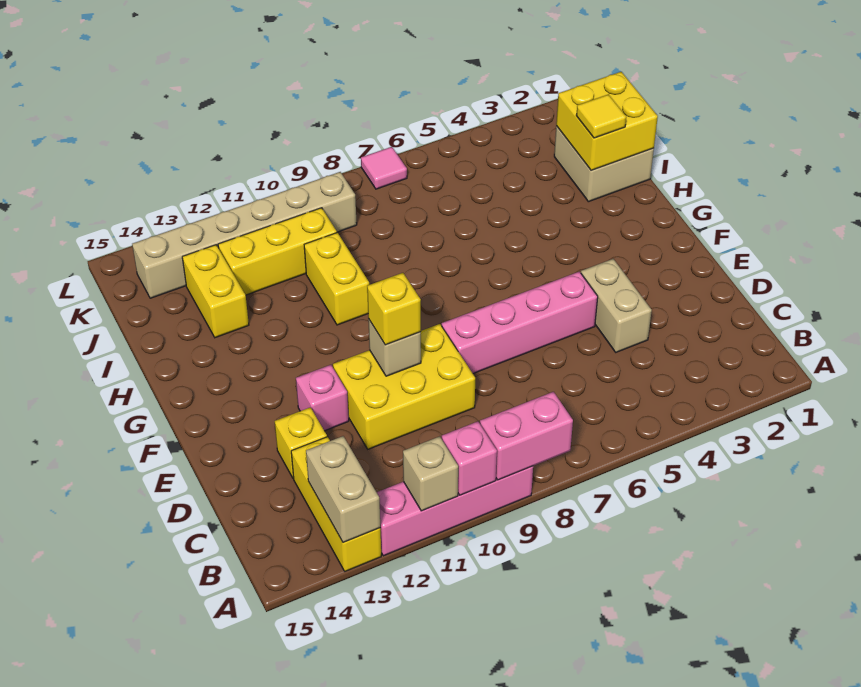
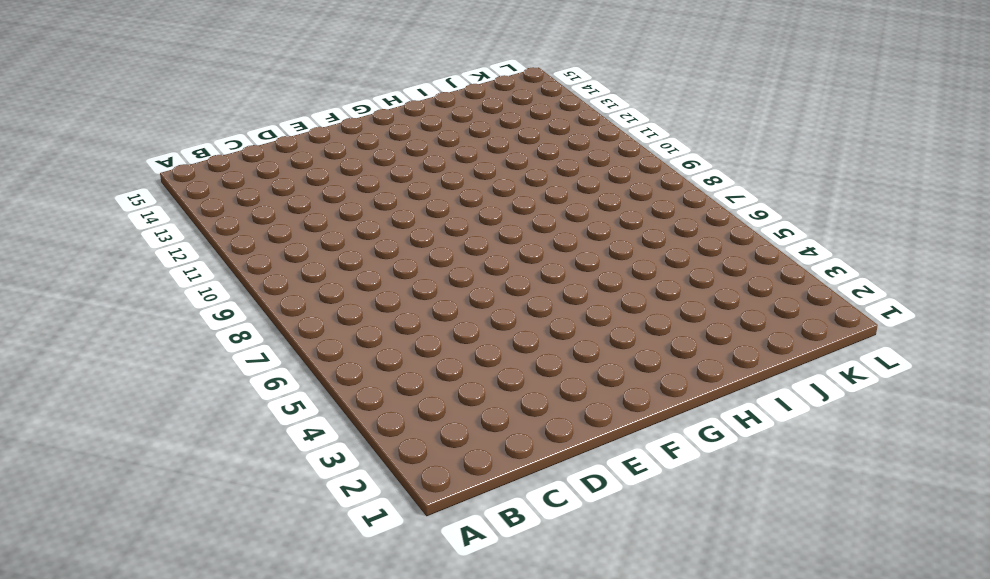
none -> pink 1x4 brick [377,466,533,556]
none -> yellow 1x3 brick [291,437,381,571]
none -> tan 1x2 brick [581,259,652,352]

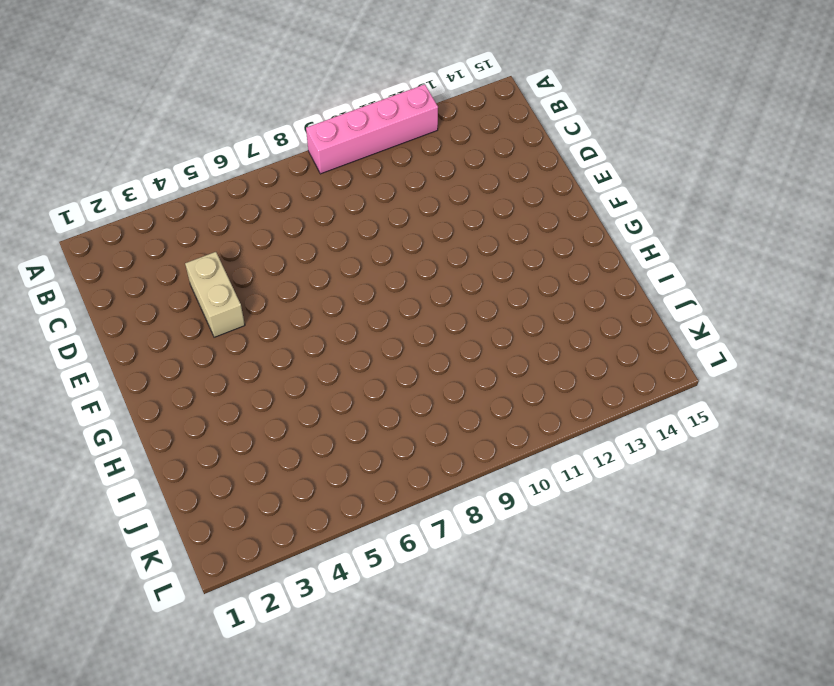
none -> yellow 1x3 brick [291,437,381,571]
none -> yellow 2x3 brick [333,324,475,449]
none -> yellow 1x1 brick [275,407,327,479]

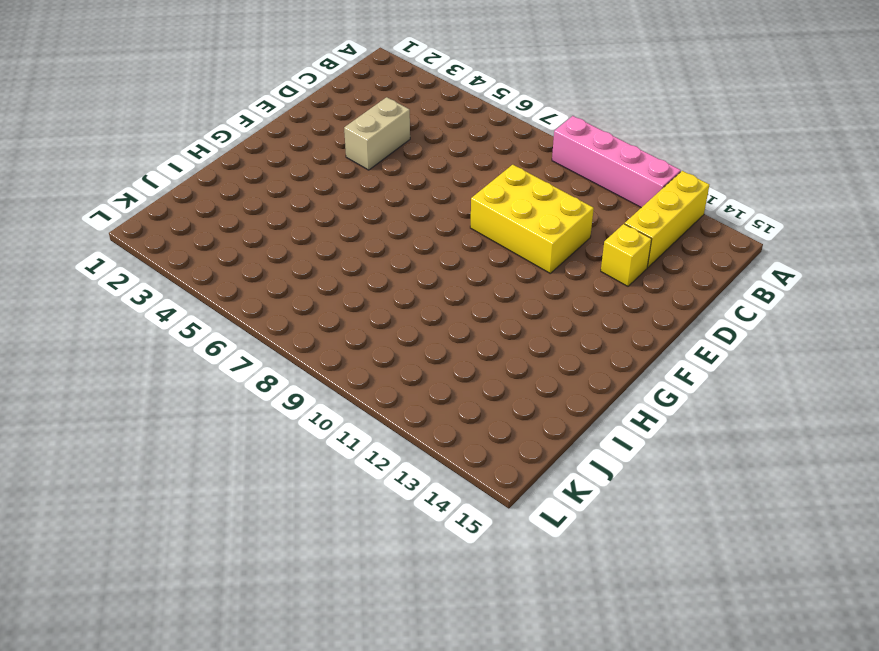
none -> pink 1x4 brick [442,272,598,373]
none -> pink 1x1 brick [296,365,349,431]
none -> yellow 1x2 brick [304,233,369,325]

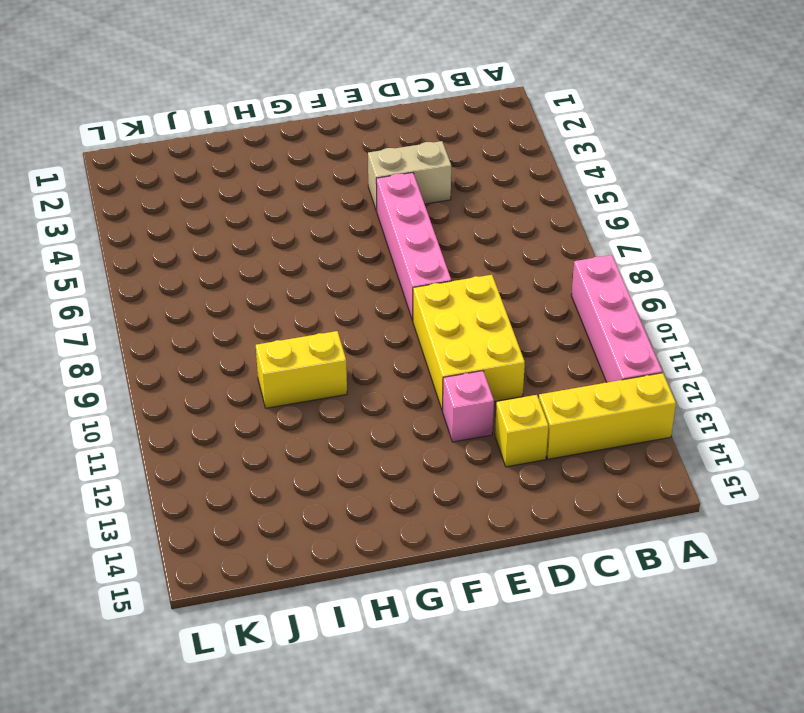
none -> tan 2x2 brick [554,126,654,202]
none -> yellow 1x2 brick [182,245,249,338]
none -> yellow 1x3 brick [218,208,337,295]

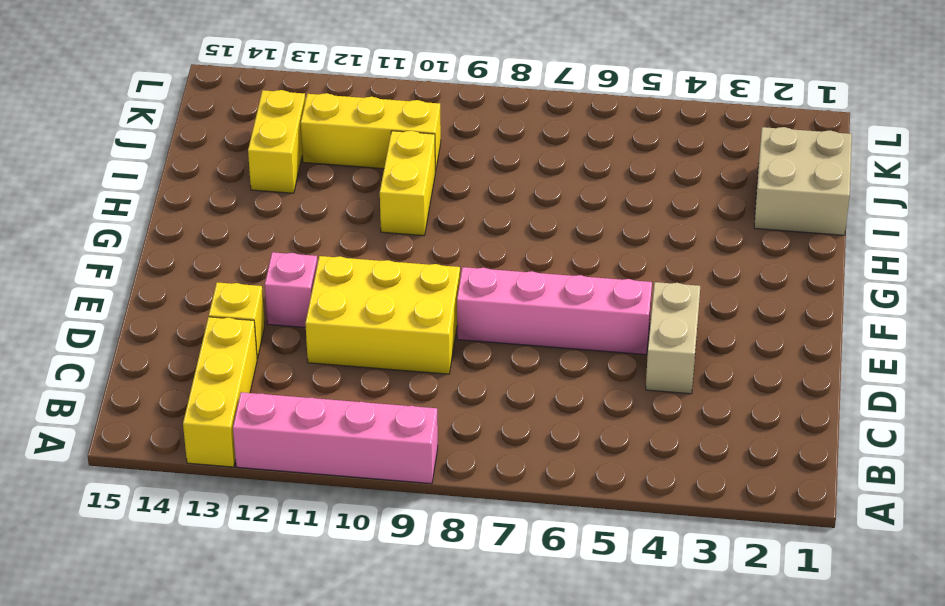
none -> tan 1x6 brick [132,172,357,298]
none -> pink 1x1 tile [361,147,407,189]
none -> pink 1x2 brick [480,392,573,480]

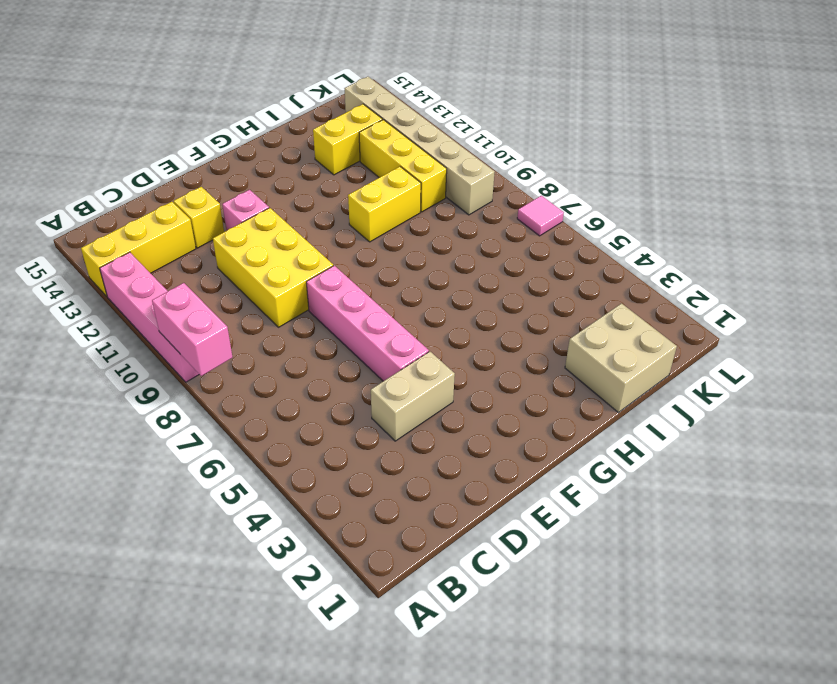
none -> pink 1x1 brick [442,421,497,495]
none -> tan 1x1 brick [403,436,458,511]
none -> tan 1x2 brick [306,436,380,543]

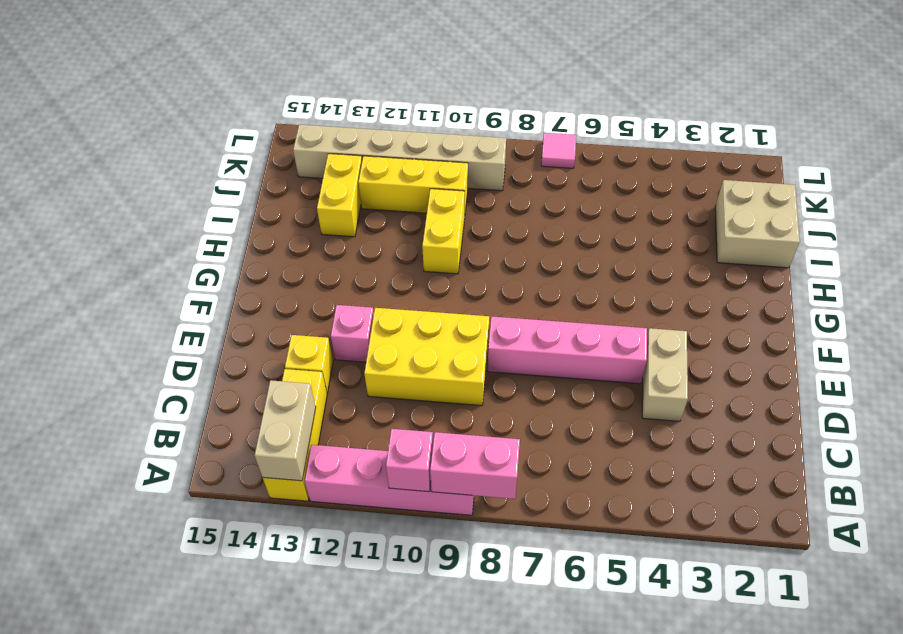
none -> tan 1x1 brick [403,436,458,511]
none -> tan 1x1 brick [368,319,421,376]
none -> yellow 2x2 brick [556,72,658,171]

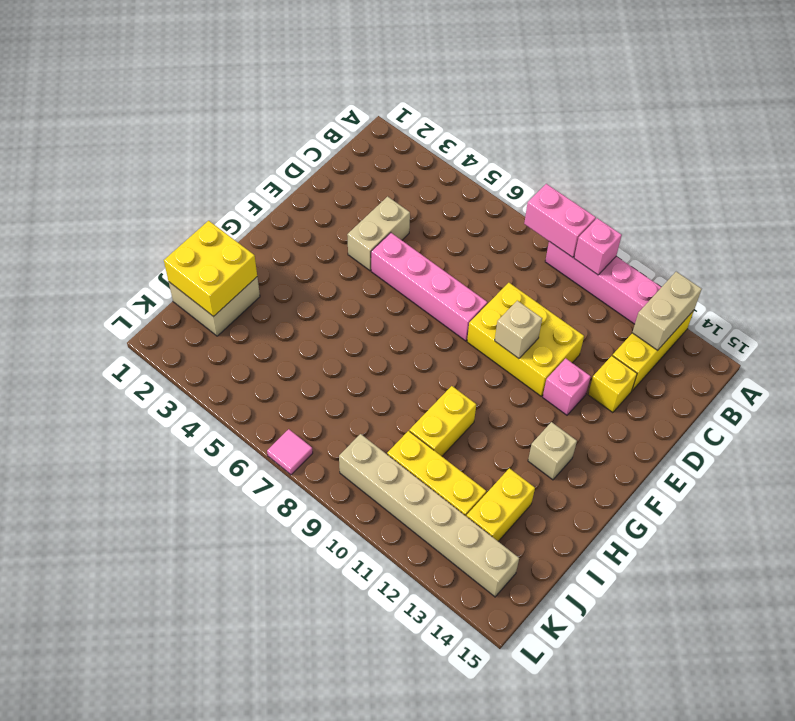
tan 1x1 brick [528,422,577,480] -> tan 1x1 brick moved to [403,436,458,511]
none -> yellow 1x1 brick [367,273,421,345]
none -> yellow 1x1 tile [576,94,626,138]

